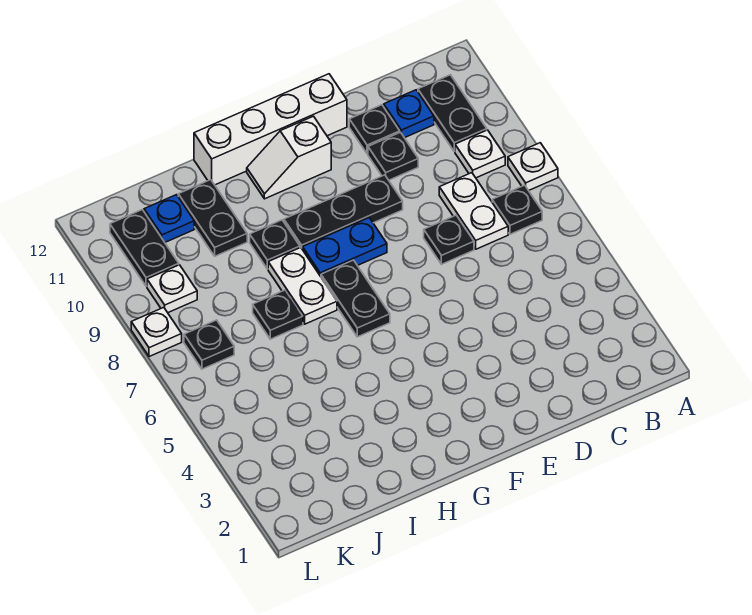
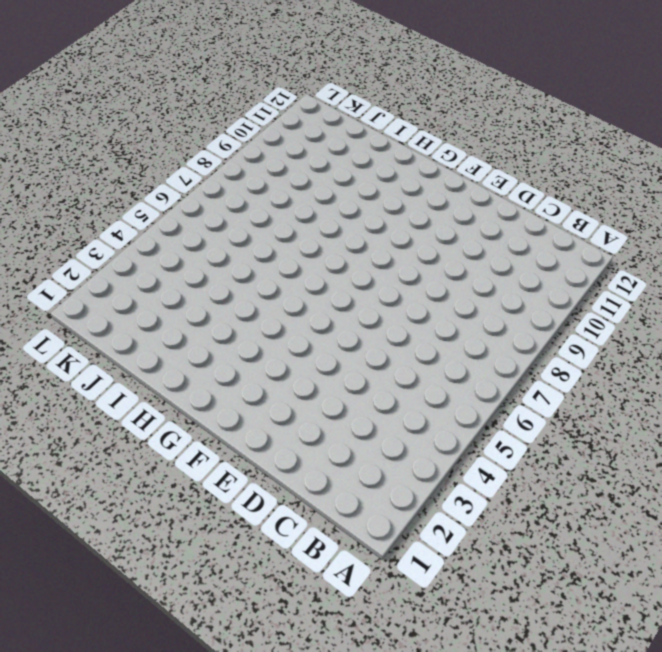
none -> white 1x1 plate [508,143,558,191]
none -> black 1x1 plate [492,185,542,234]
none -> white 1x1 plate [455,130,505,178]

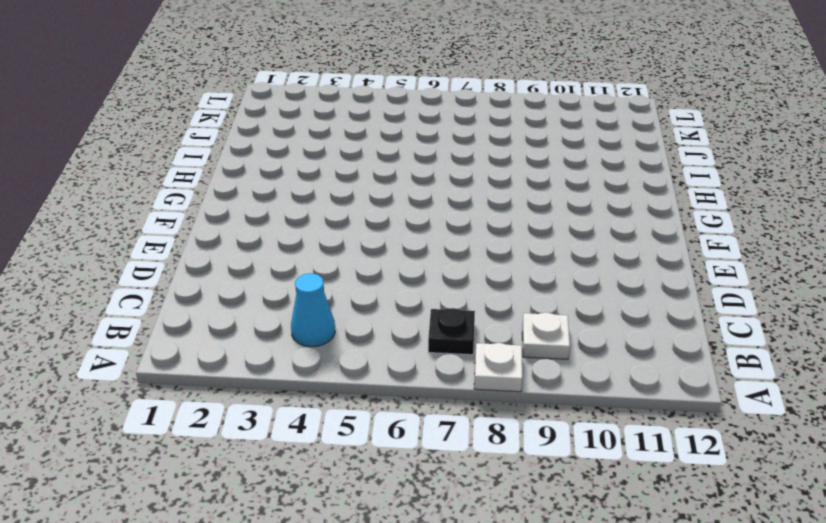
cyan 1x1 cone [291,273,335,347] -> none
none -> black 1x2 plate [418,75,487,151]
none -> white 1x2 plate [439,173,508,249]
none -> blue 1x1 plate [384,90,434,138]

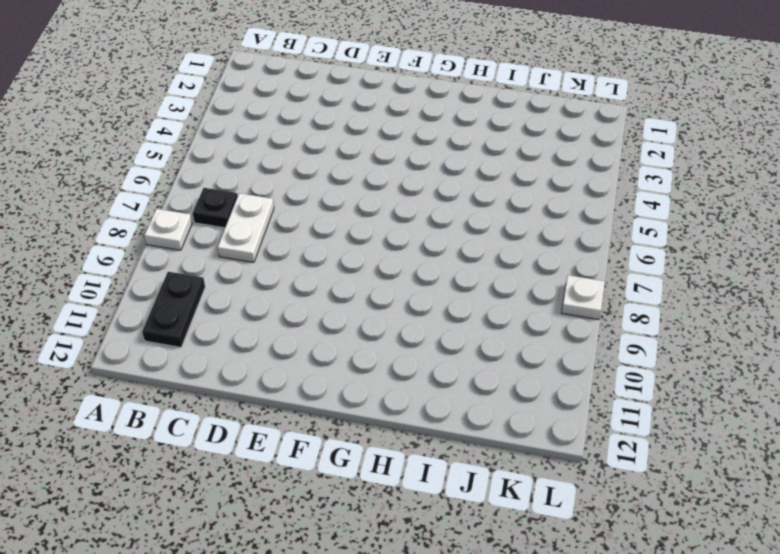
none -> white 1x1 plate [455,130,505,178]
none -> blue 1x1 plate [384,90,434,138]
none -> black 1x1 plate [424,215,474,264]

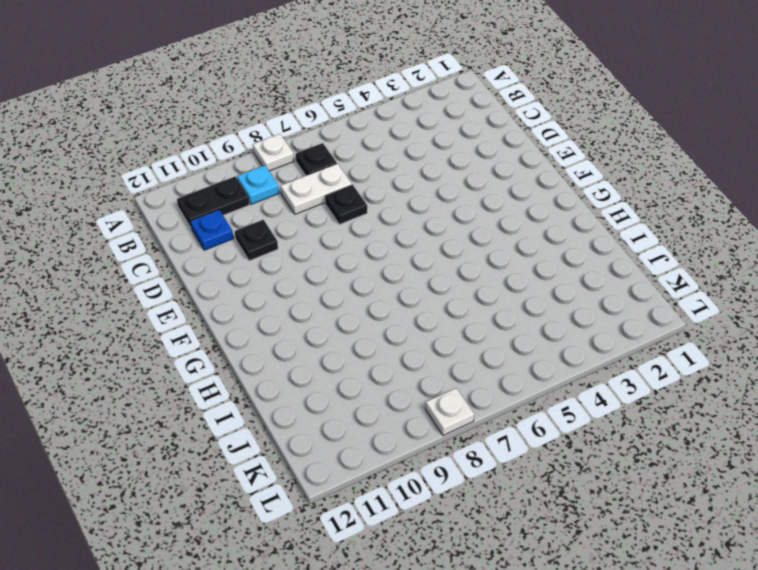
cyan 1x1 plate [237,165,279,204] -> white 1x1 plate [455,130,505,178]
none -> black 1x1 plate [349,105,400,154]
none -> black 1x3 plate [284,175,403,250]
none -> white 1x4 brick [194,74,347,185]

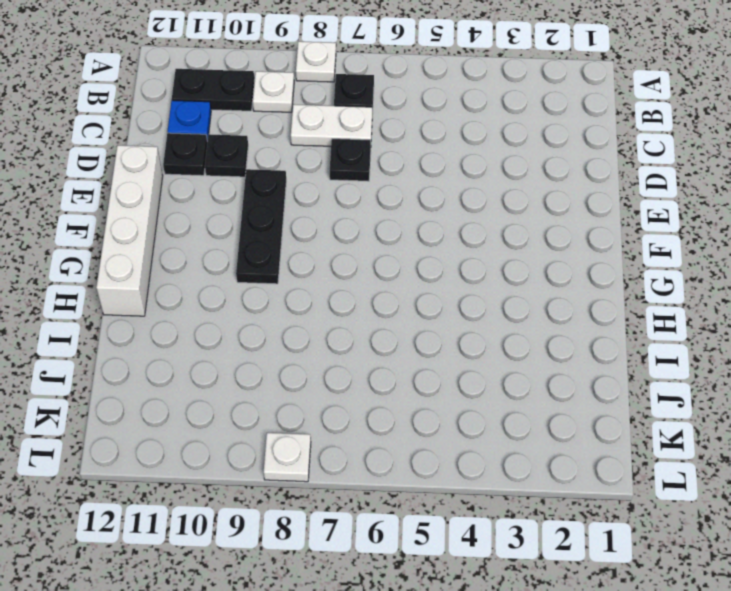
none -> blue 1x2 plate [303,218,387,277]
none -> white 1x2 slope [247,116,331,199]
none -> black 1x2 plate [321,260,390,337]

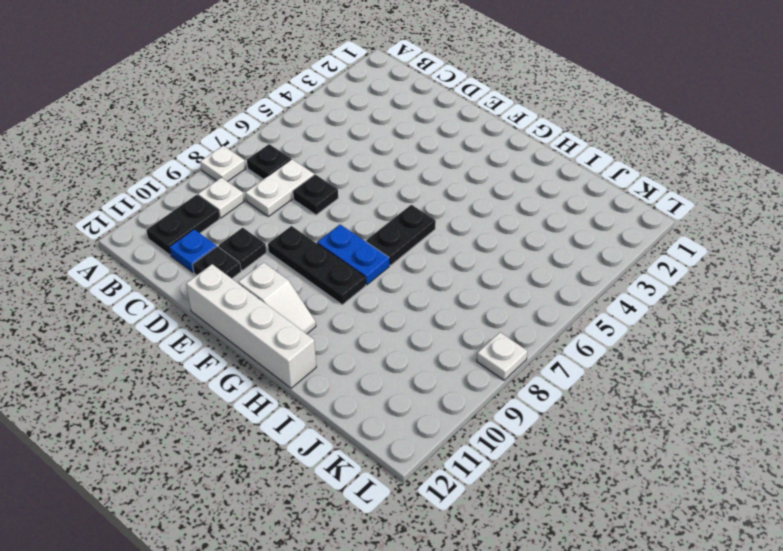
none -> white 1x2 plate [268,248,337,324]
none -> black 1x1 plate [250,220,300,269]
none -> black 1x1 plate [253,290,303,339]

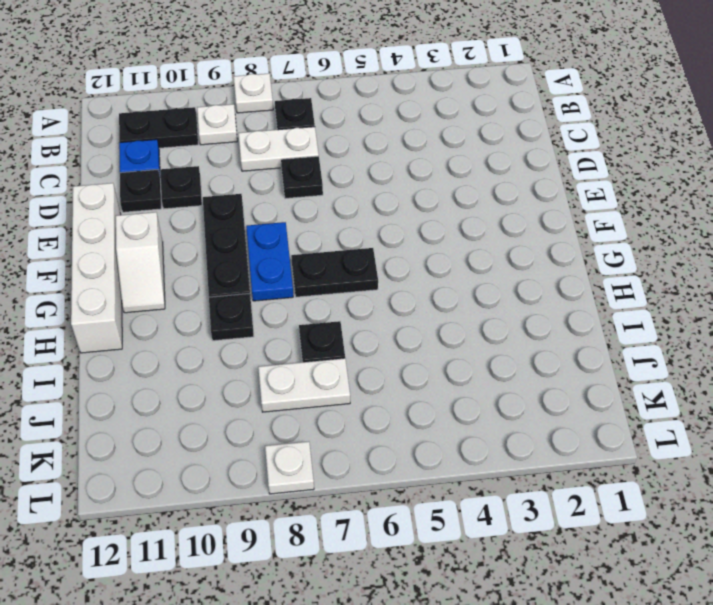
white 1x2 plate [258,358,350,412] -> white 1x2 plate moved to [268,248,337,324]
none -> black 1x2 plate [178,180,247,256]
none -> blue 1x1 plate [144,195,194,242]
none -> black 1x1 plate [184,320,234,369]

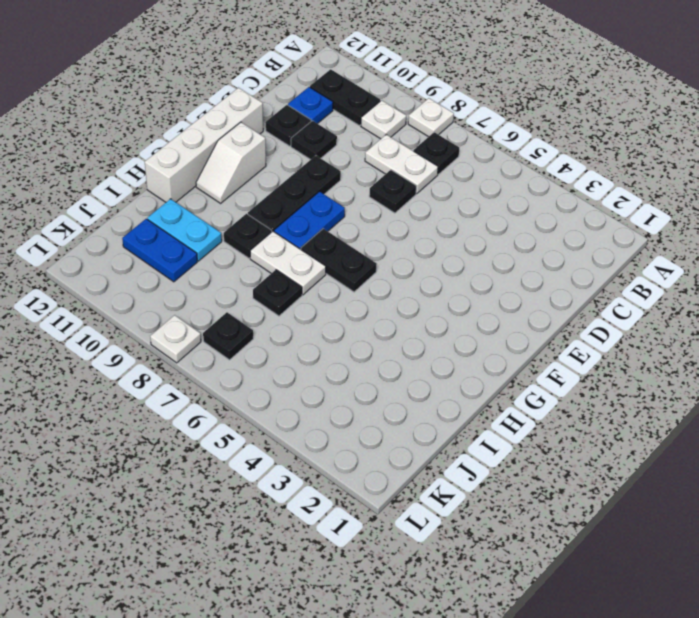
cyan 1x2 plate [147,199,222,261] -> black 1x2 plate [178,180,247,256]
blue 1x2 plate [122,219,197,282] -> blue 1x1 plate [144,195,194,242]
none -> white 1x1 plate [147,265,197,313]
none -> black 1x2 plate [110,210,179,286]

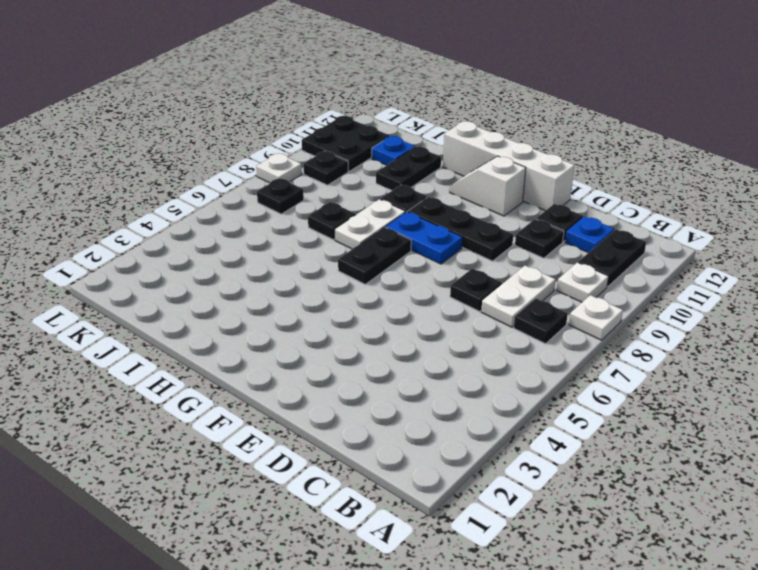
black 1x1 plate [304,151,348,185] -> white 1x1 plate [147,265,197,313]
black 2x2 plate [302,116,390,171] -> black 1x2 plate [110,210,179,286]

